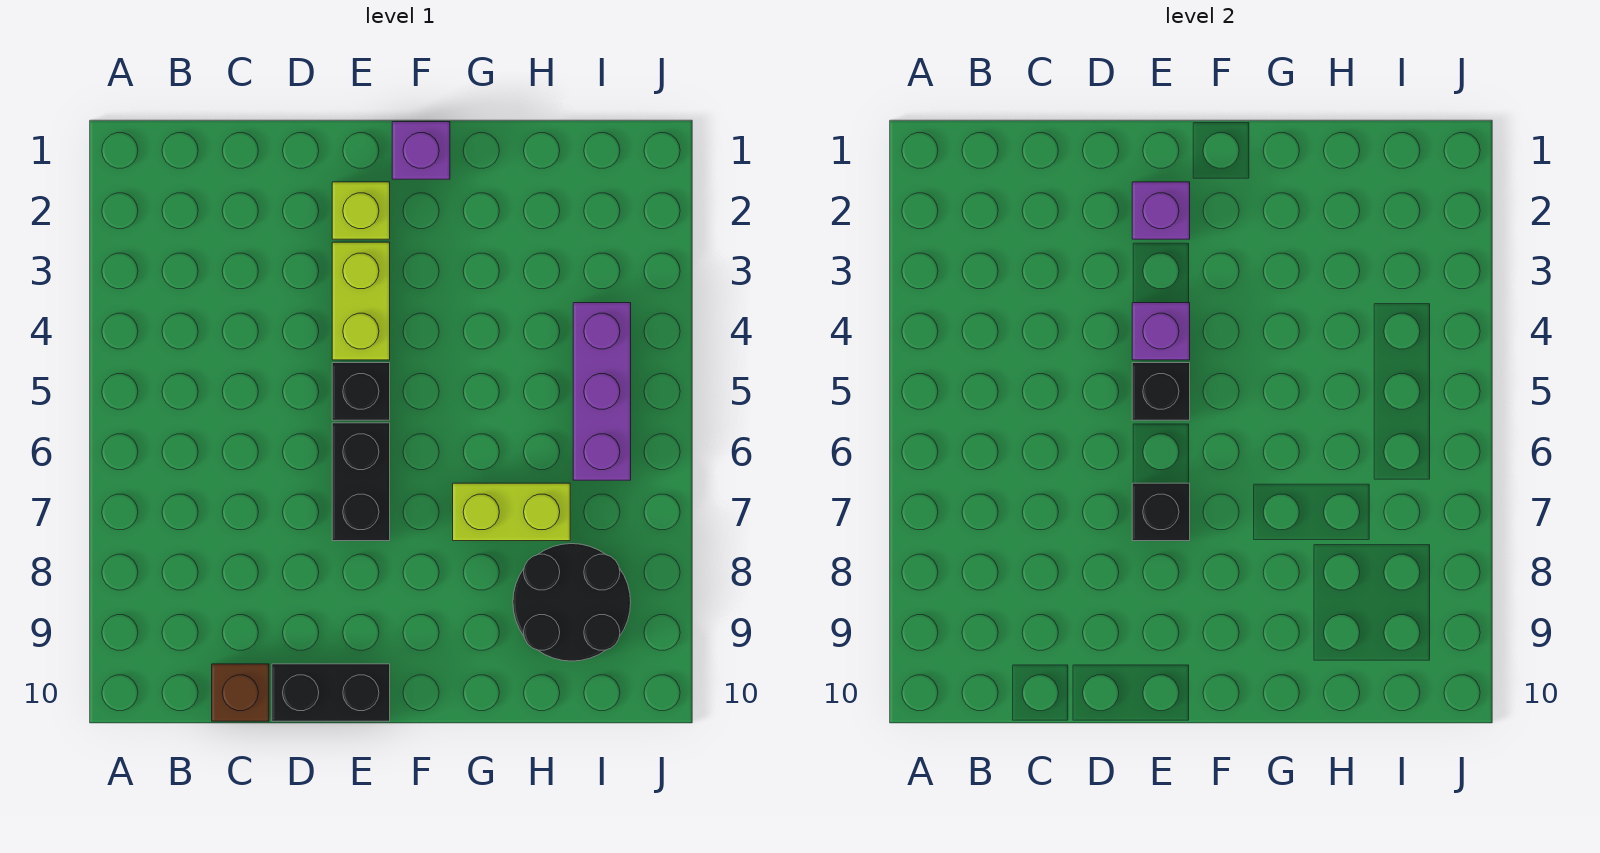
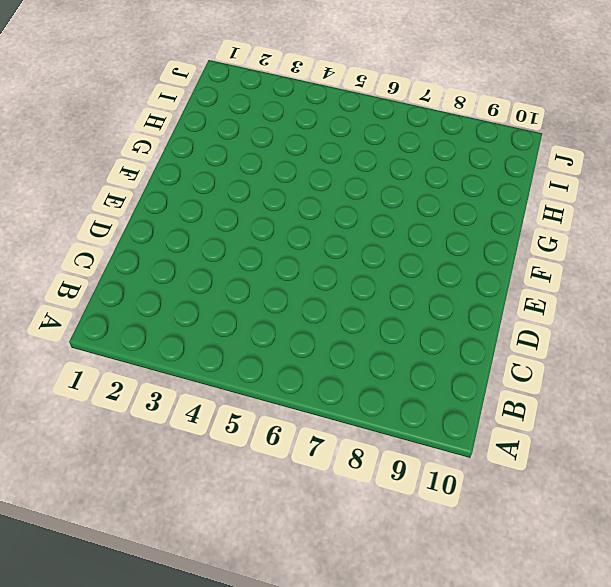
none -> brown 1x1 brick [212,664,269,721]
none -> black 1x2 brick [272,664,390,721]
none -> lime 1x1 brick [332,182,390,239]

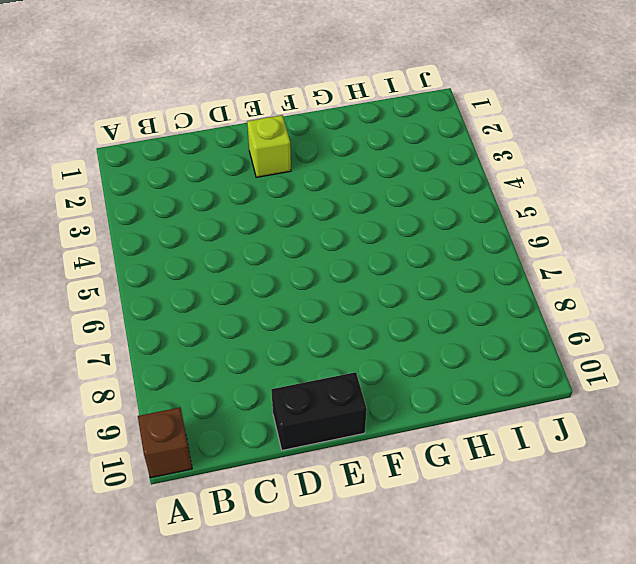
brown 1x1 brick [138,407,192,478] -> brown 1x1 brick moved to [212,664,269,721]
none -> lime 1x2 brick [332,242,390,360]
none -> black 1x1 brick [332,363,390,420]
none -> black 1x2 brick [332,423,390,541]

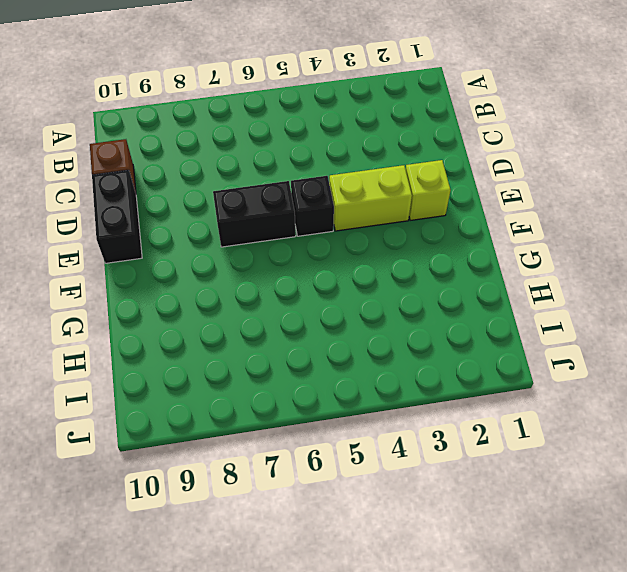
none -> purple 1x1 brick [392,122,450,179]
none -> lime 1x2 brick [453,483,570,541]
none -> black 2x2 round brick [513,544,631,661]

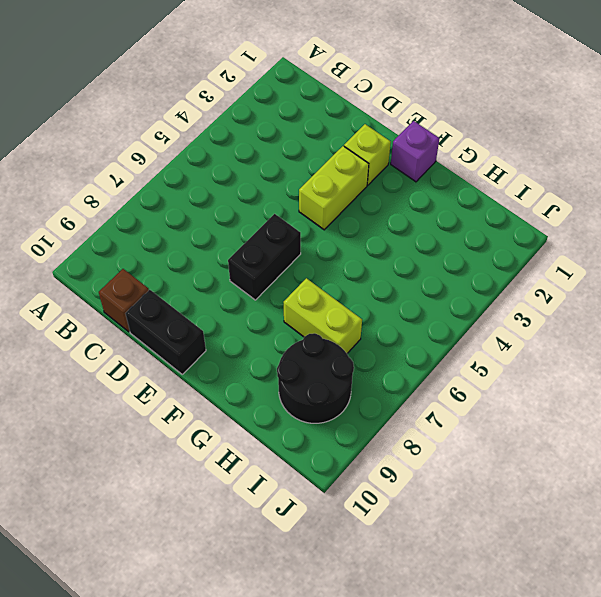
none -> black 1x1 brick [332,363,390,420]
none -> purple 1x3 brick [573,303,631,480]
none -> purple 1x1 brick [1132,182,1190,239]

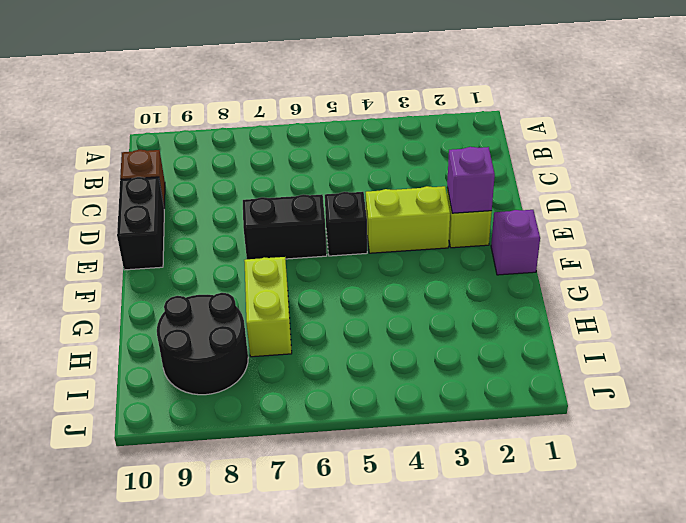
none -> purple 1x3 brick [573,303,631,480]
none -> purple 1x1 brick [1132,303,1190,360]
none -> black 1x1 brick [1132,363,1190,420]

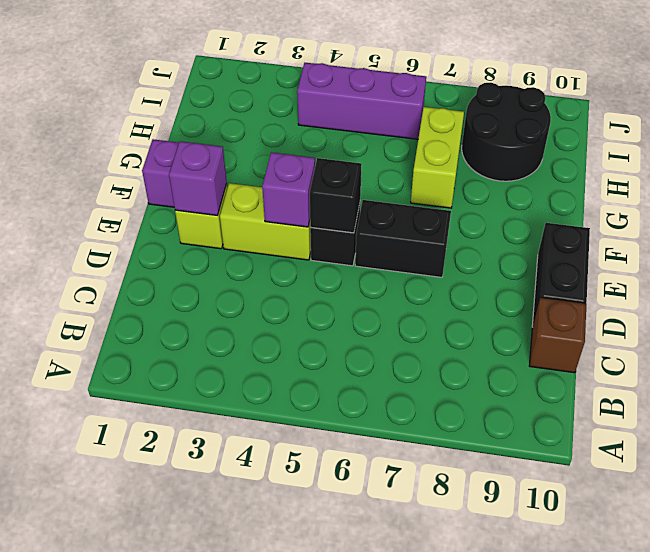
none -> black 1x1 brick [1132,483,1190,541]

